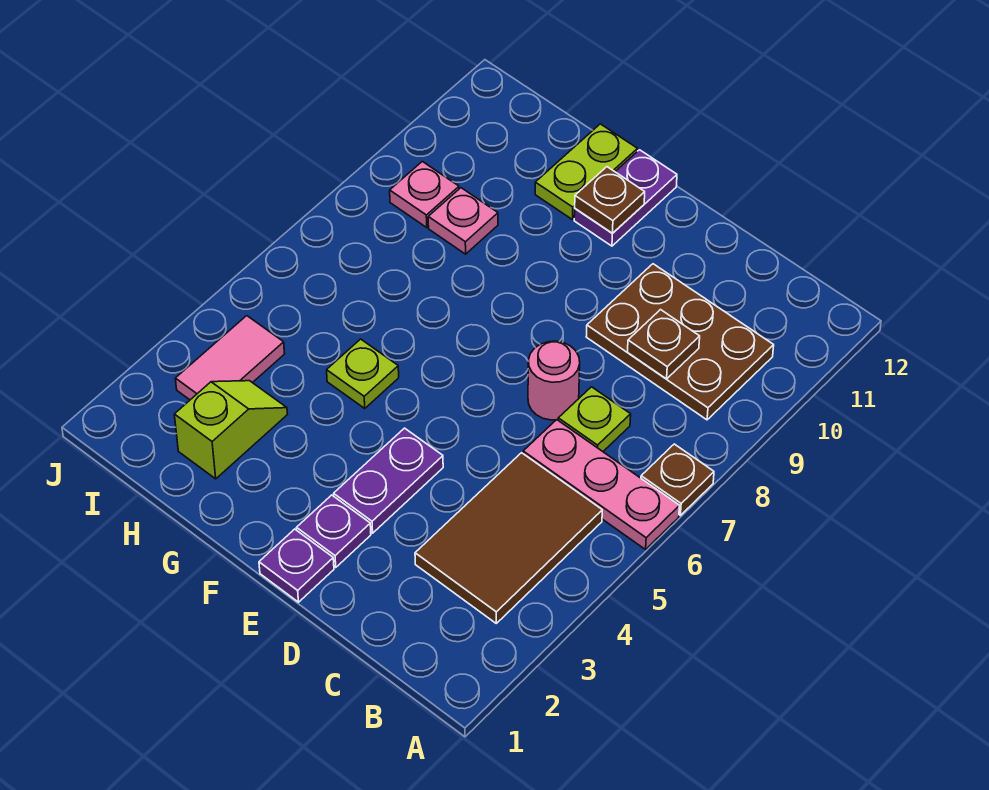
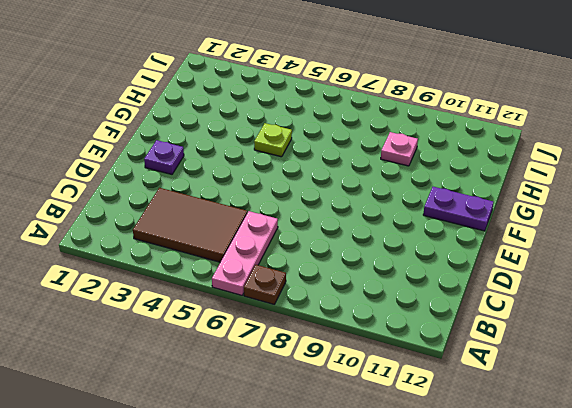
none -> brown 2x3 plate [586,264,774,420]
none -> lime 1x1 plate [558,387,631,451]
none -> pink 1x1 round brick [528,341,580,420]

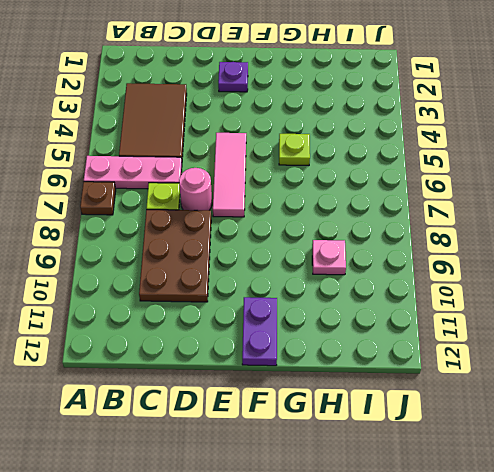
brown 2x3 plate [139,210,211,302] -> brown 2x3 plate turned to [586,264,774,420]
pink 1x3 tile [213,133,246,217] -> none
none -> purple 1x1 plate [259,529,334,602]
none -> purple 1x2 plate [334,428,443,533]
none -> lime 1x2 plate [535,124,638,219]

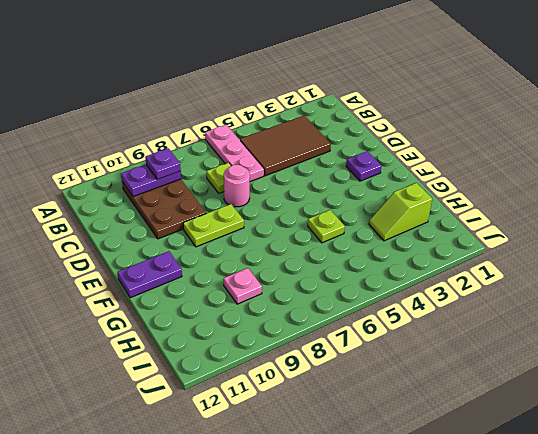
purple 1x2 plate [121,165,181,197] -> purple 1x2 plate moved to [334,428,443,533]
purple 1x1 plate [145,148,181,180] -> purple 1x1 plate moved to [259,529,334,602]
lime 1x2 plate [183,204,244,247] -> lime 1x2 plate moved to [535,124,638,219]
none -> brown 1x1 plate [641,444,714,515]
none -> pink 1x2 tile [175,316,285,400]
none -> pink 1x1 plate [390,161,459,227]

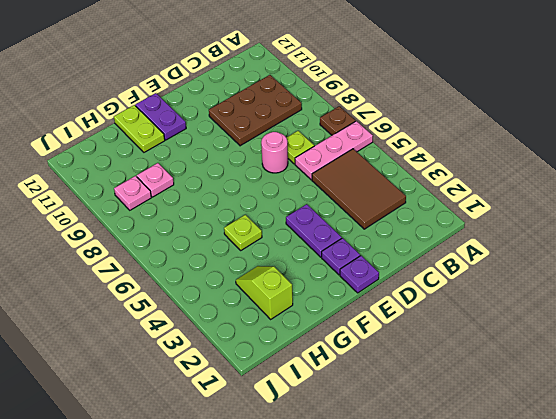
none -> pink 1x2 tile [175,316,285,400]
none -> brown 1x1 plate [628,310,700,379]
none -> brown 1x1 plate [575,167,645,233]

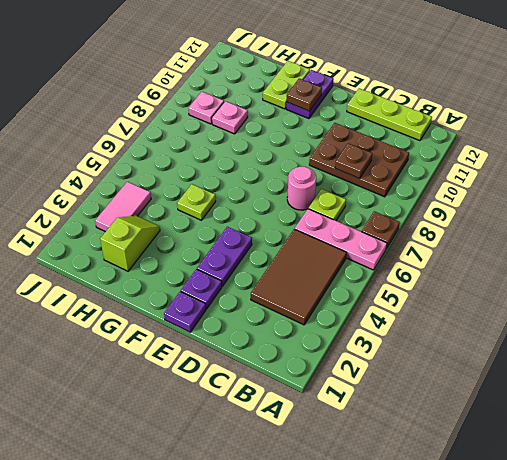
lime 1x3 plate [347,88,432,141] -> none

